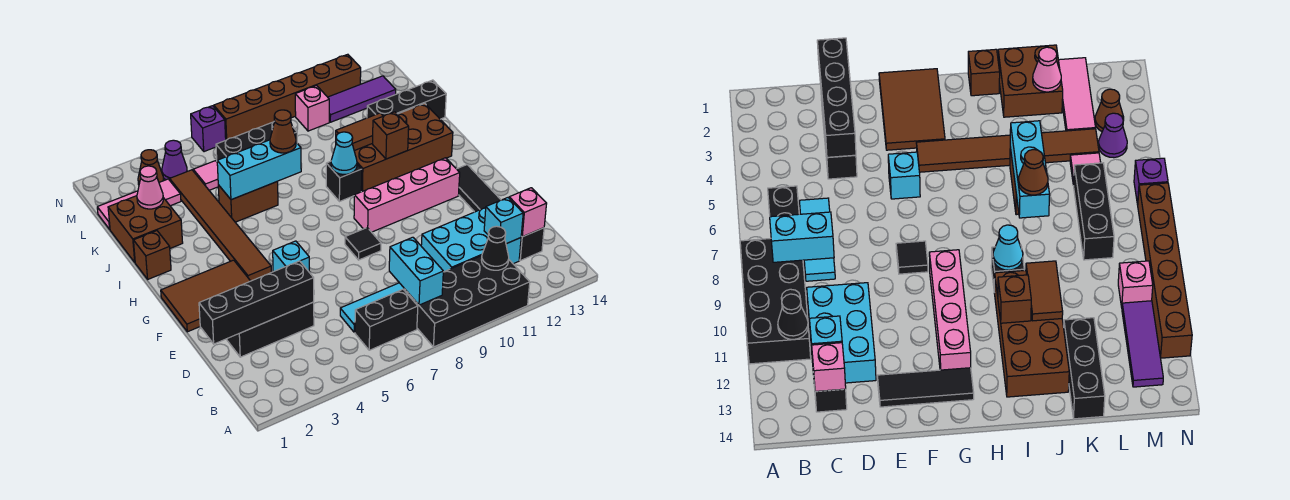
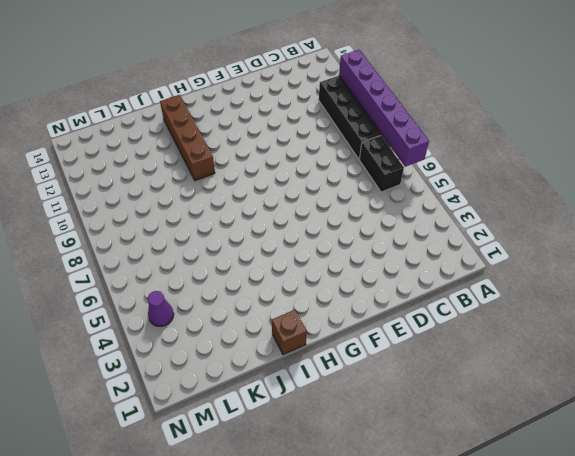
purple 1x6 brick [339,50,429,167] -> none
brown 1x4 brick [160,95,215,181] -> brown 2x4 brick [354,103,453,192]
none -> cyan 1x3 tile [340,283,404,332]
none -> cyan 2x3 brick [421,208,521,272]
none -> black 1x1 brick [519,228,544,261]
none -> black 1x3 brick [227,302,314,357]

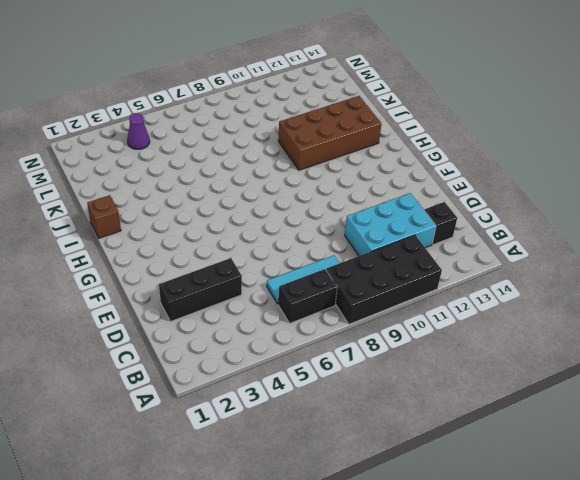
none -> black 1x3 tile [457,165,501,212]
none -> brown 2x3 tile [161,260,250,332]
none -> cyan 1x1 brick [273,241,310,273]
none -> black 1x1 tile [345,228,381,260]

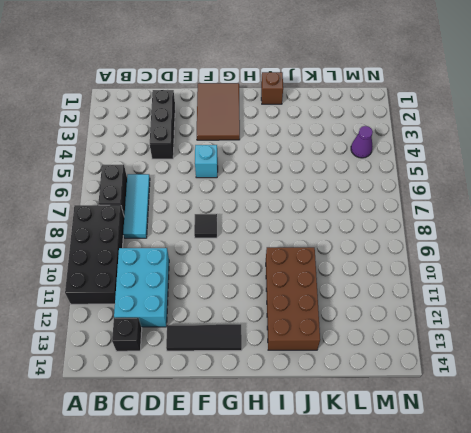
none -> brown 1x6 tile [170,170,271,281]
none -> pink 1x4 brick [354,158,460,232]
none -> black 1x1 brick [326,161,362,202]
none -> brown 2x2 brick [108,196,183,262]

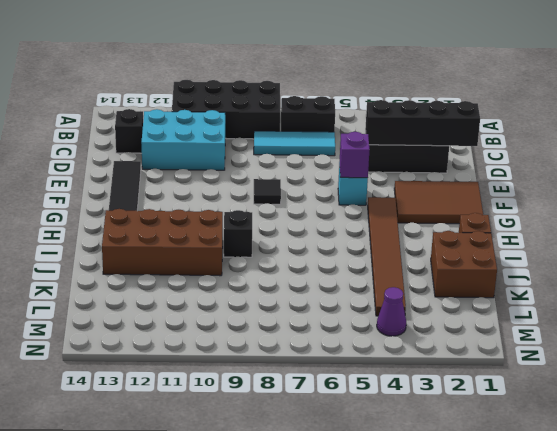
purple 1x1 brick [340,132,369,178] -> purple 1x1 brick moved to [191,106,226,152]
none -> pink 1x4 brick [354,158,460,232]
none -> brown 1x2 brick [218,181,278,222]
none -> black 1x3 brick [367,80,446,119]
none -> pink 1x3 tile [97,179,181,229]

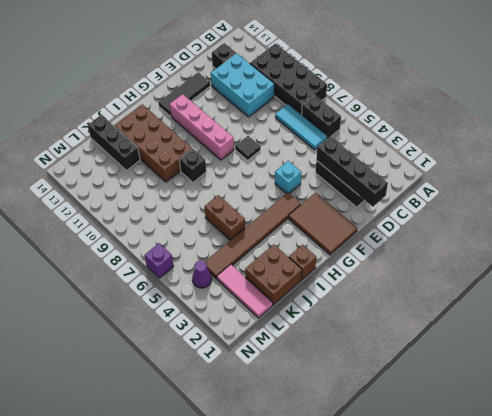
none -> pink 1x1 tile [193,161,218,190]
none -> black 1x3 brick [216,121,297,160]
none -> brown 1x1 cone [138,150,164,185]
none -> pink 1x1 brick [295,86,329,131]

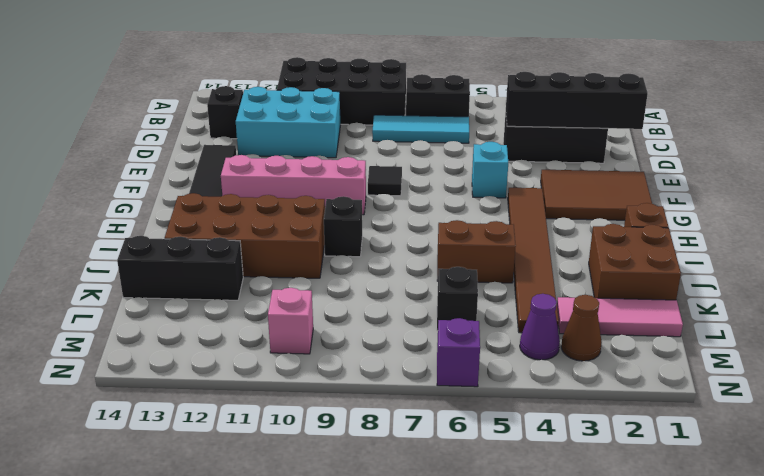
black 1x1 brick [437,267,478,331] -> black 1x3 brick [216,121,297,160]
none -> pink 1x1 tile [193,161,218,190]
none -> purple 1x3 tile [328,76,396,122]
none -> brown 1x6 brick [214,54,361,140]
none -> cyan 1x2 brick [389,237,443,305]

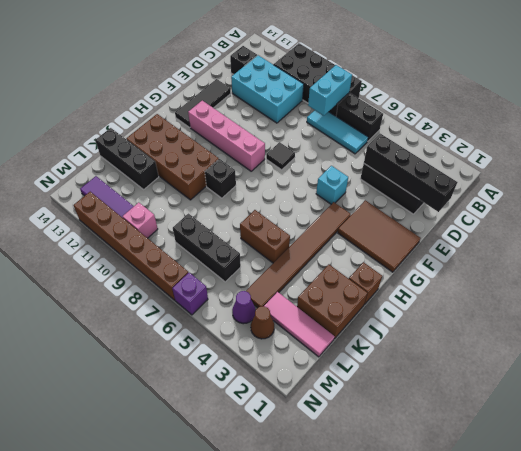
none -> pink 1x1 tile [193,161,218,190]
none -> black 1x1 cone [482,226,509,270]
none -> cyan 1x1 brick [484,198,523,244]
none -> pink 1x1 brick [509,188,547,237]

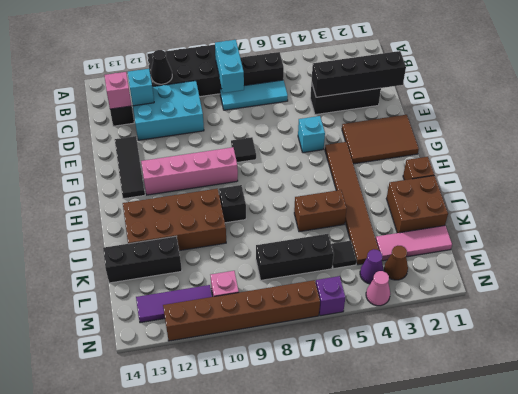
black 1x1 tile [331,240,357,269] -> pink 1x1 tile [193,161,218,190]
pink 1x1 cone [366,271,390,306] -> pink 1x1 cone moved to [137,166,163,209]
none -> cyan 1x1 cone [331,132,357,174]
none -> brown 1x1 brick [372,112,409,159]
none -> cyan 1x3 brick [217,140,301,200]
none -> brown 1x2 tile [336,113,383,151]

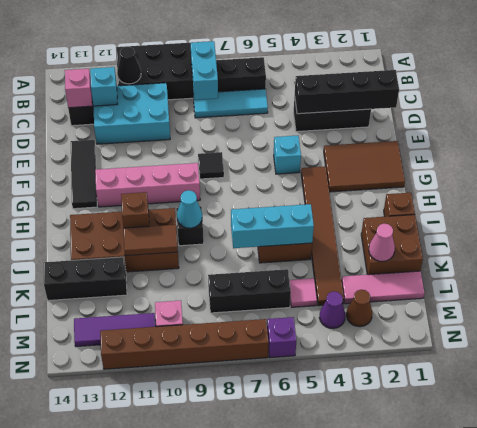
none -> brown 1x1 cone [270,110,296,153]

